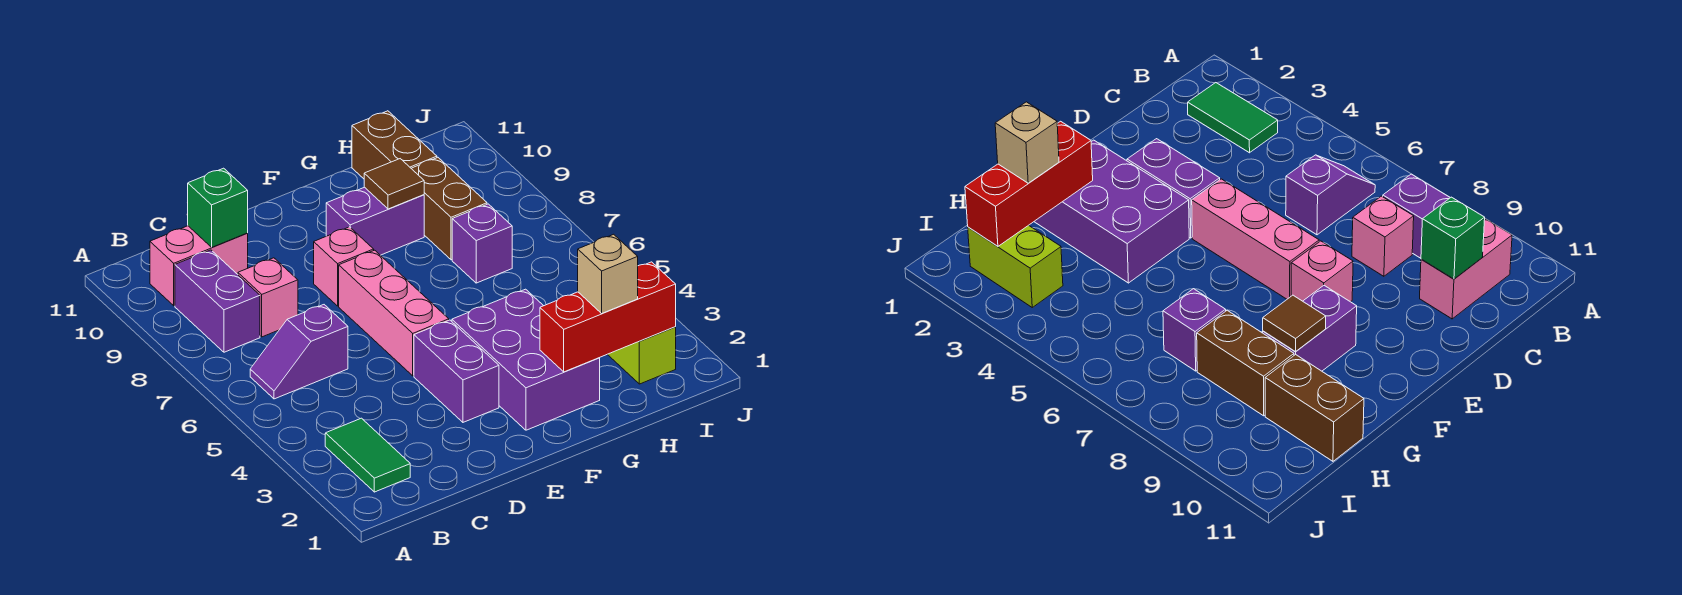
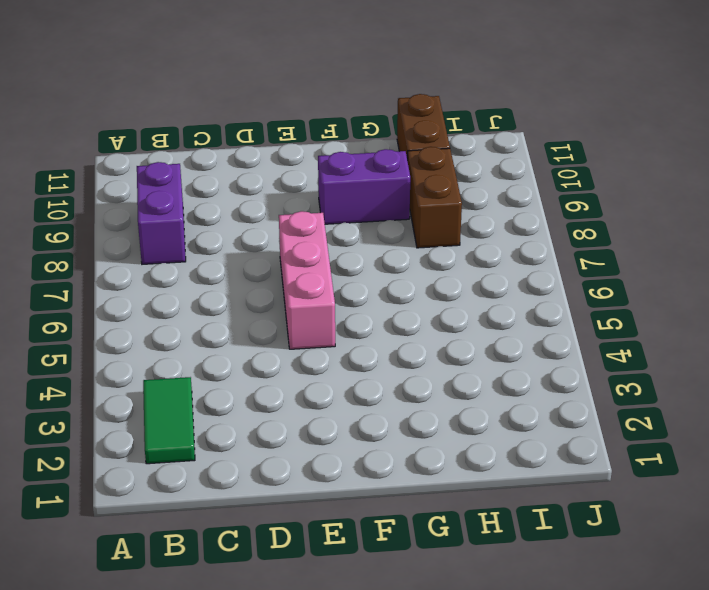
none -> purple 1x2 slope [250,305,348,399]
none -> pink 1x2 brick [150,226,248,306]
none -> pink 1x1 brick [238,258,298,337]

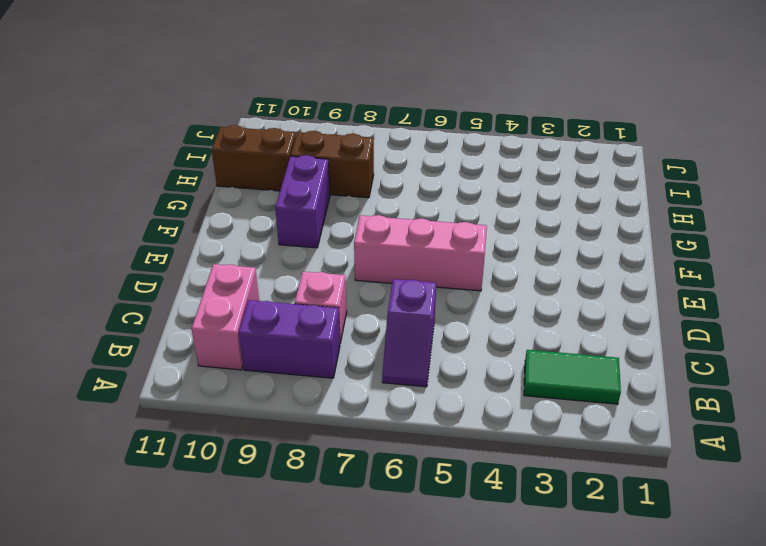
none -> purple 1x2 brick [414,320,499,422]
none -> pink 1x1 brick [314,227,374,306]
none -> purple 2x3 brick [452,289,600,430]

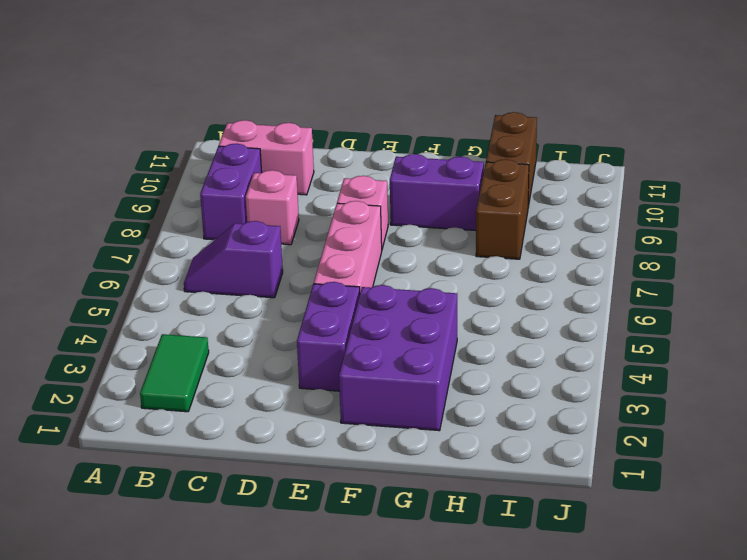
none -> purple 1x1 brick [452,204,512,283]
none -> lime 1x2 brick [607,327,676,384]
none -> green 1x1 brick [188,168,248,247]

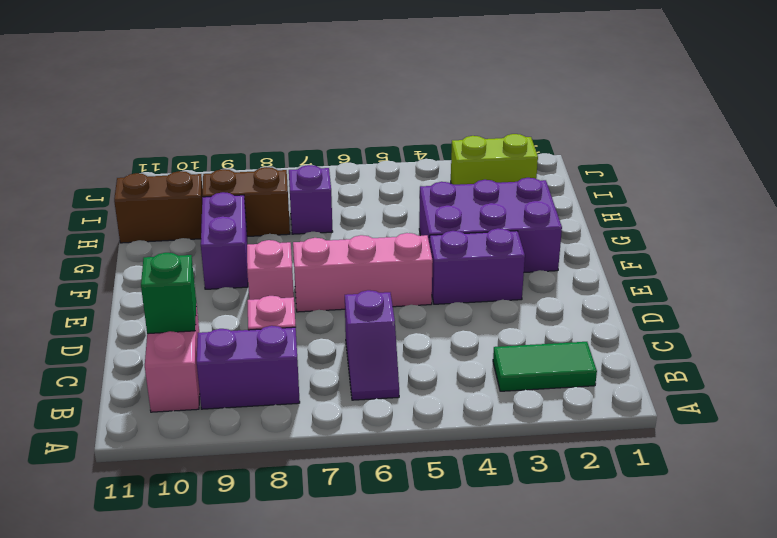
none -> red 1x3 brick [540,262,676,372]
none -> brown 1x1 tile [364,159,424,209]
none -> tan 1x1 brick [578,234,638,313]

